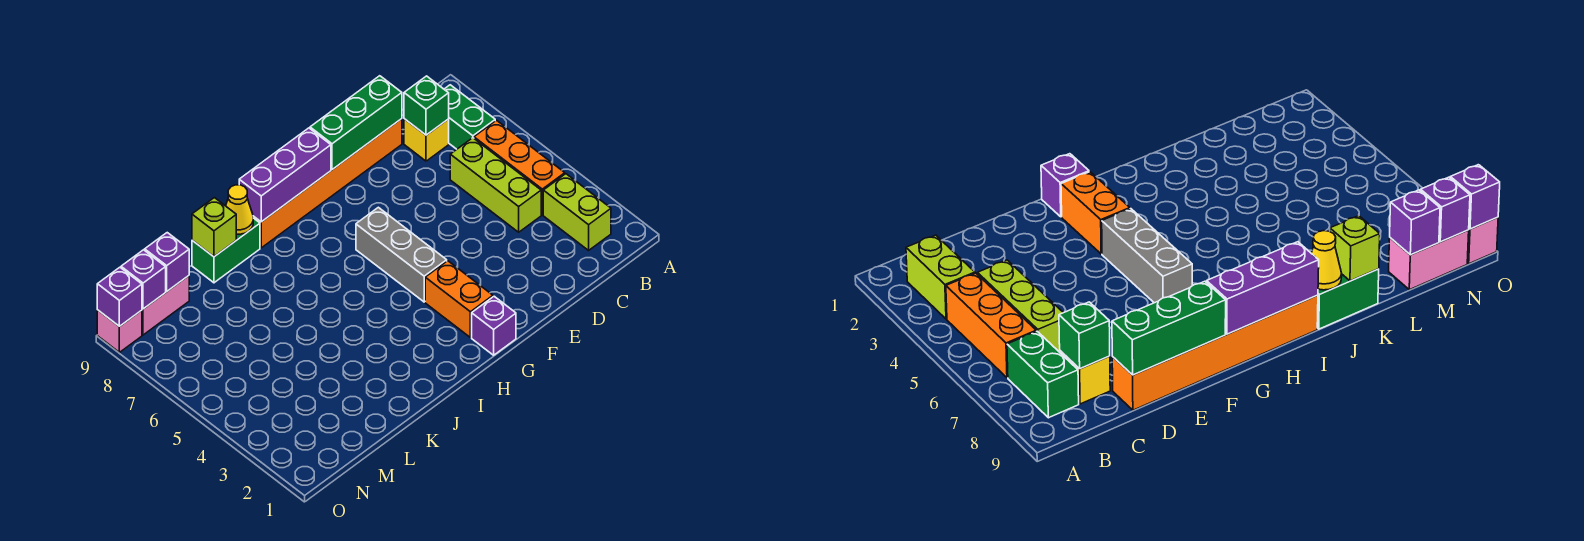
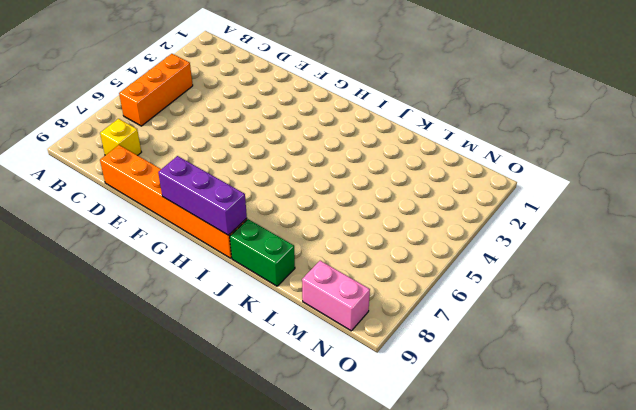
none -> lime 1x2 brick [543,174,611,250]
none -> green 1x2 brick [444,85,495,149]
none -> lime 1x3 brick [450,138,541,232]

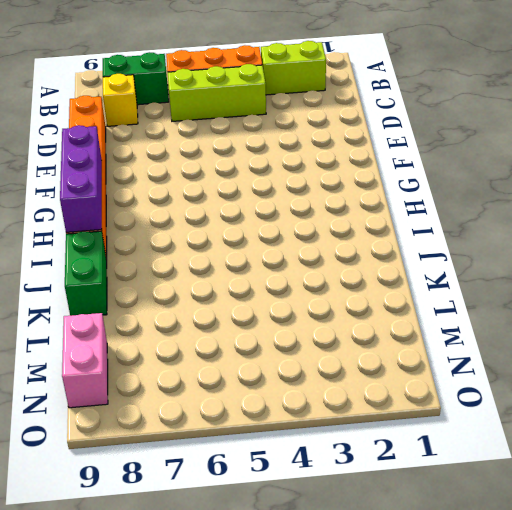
none -> purple 1x1 brick [472,296,516,355]
none -> orange 1x2 brick [425,261,493,337]
none -> grey 1x3 brick [356,207,447,302]

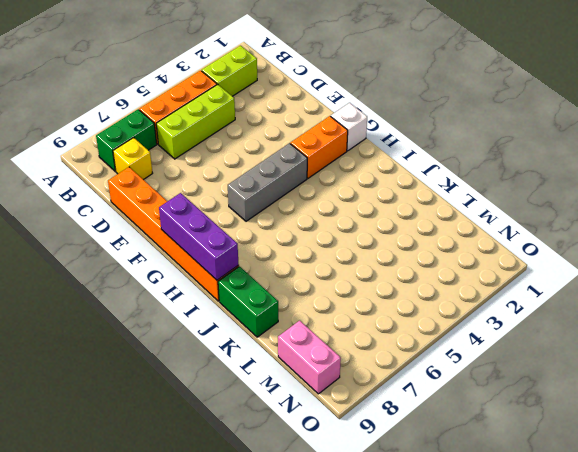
white 1x1 brick [331,103,367,151] -> purple 1x1 brick [472,296,516,355]
none -> pink 1x1 brick [97,310,142,352]
none -> green 1x1 brick [404,76,449,135]
none -> green 1x3 brick [310,76,402,170]

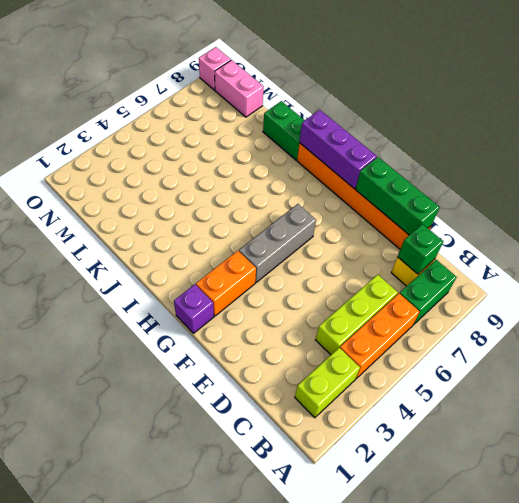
none -> yellow 1x1 cone [226,185,253,234]
none -> lime 1x1 brick [192,198,236,257]
none -> purple 1x1 brick [145,233,189,291]

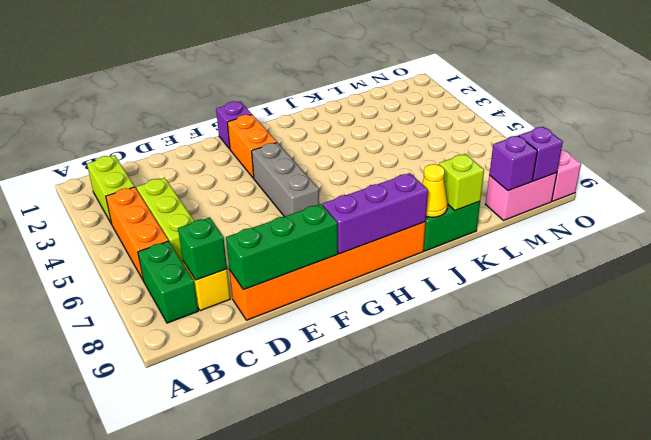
none -> purple 1x1 brick [97,267,142,326]

